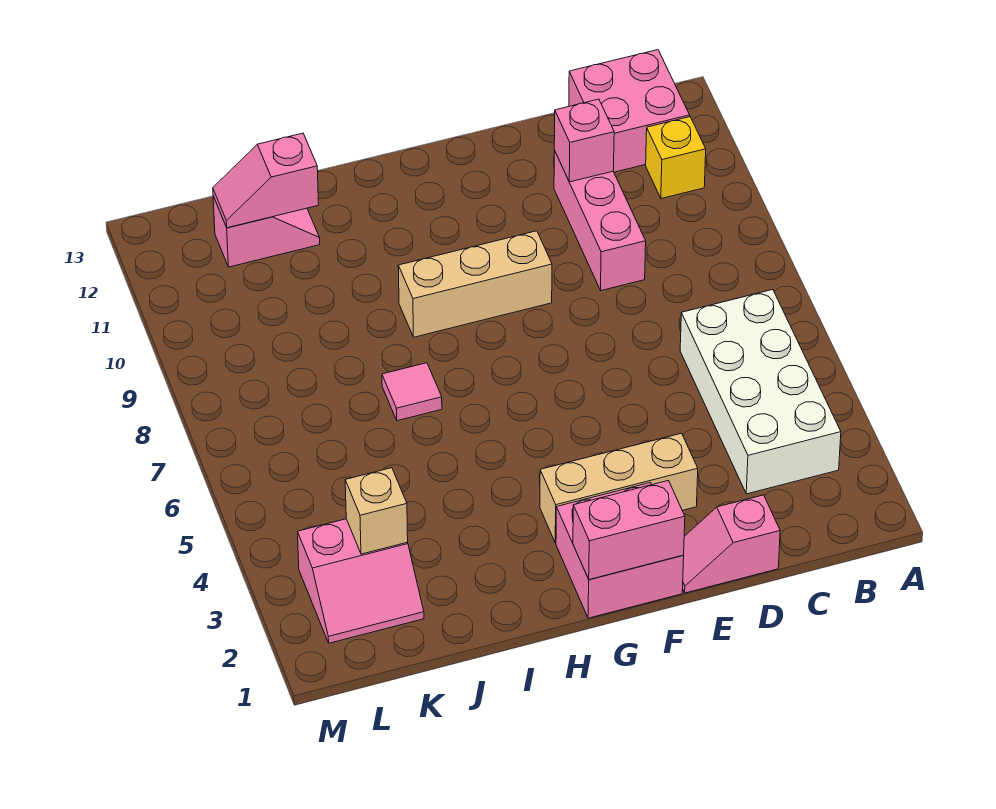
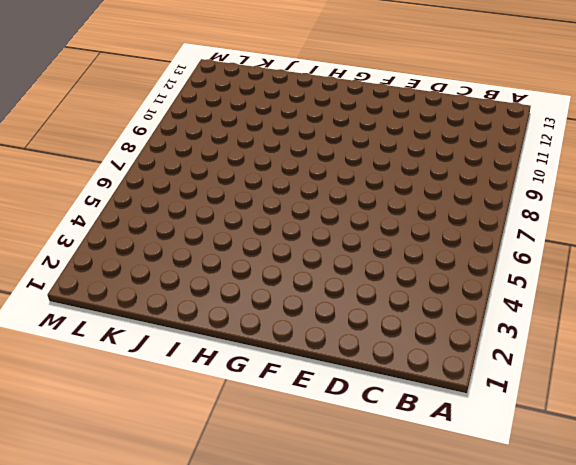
none -> white 2x4 brick [680,290,841,494]
none -> yellow 1x1 brick [646,117,706,199]
none -> pink 2x2 brick [569,50,690,172]

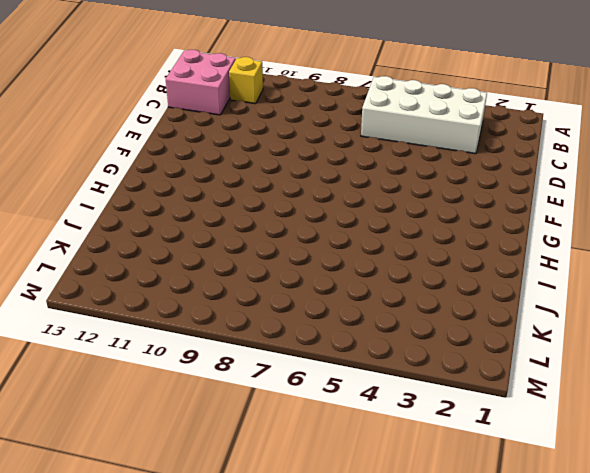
none -> pink 1x2 slope [683,495,780,593]
none -> pink 1x3 brick [554,150,646,291]
none -> tan 1x3 brick [540,433,698,543]

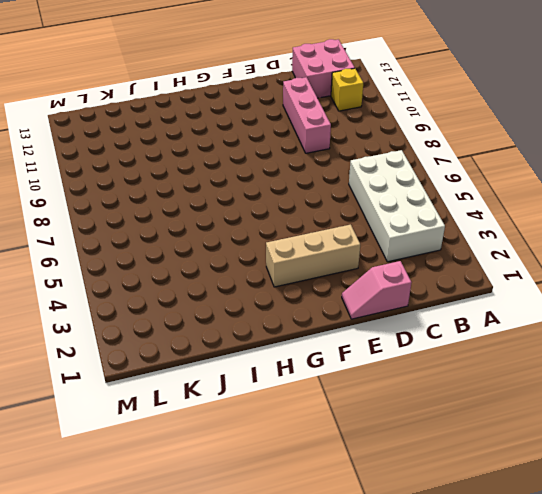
none -> pink 2x2 brick [556,483,684,618]
none -> tan 1x3 brick [398,231,552,337]
none -> pink 1x1 tile [382,363,442,421]

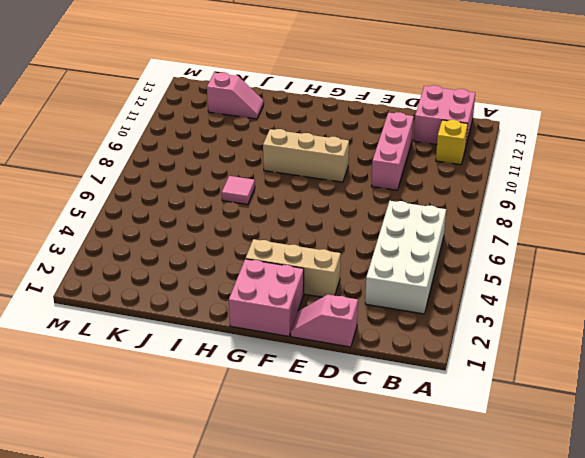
none -> pink 2x2 slope [298,519,424,643]
none -> pink 1x1 brick [554,99,614,182]
none -> pink 1x2 brick [573,481,685,580]

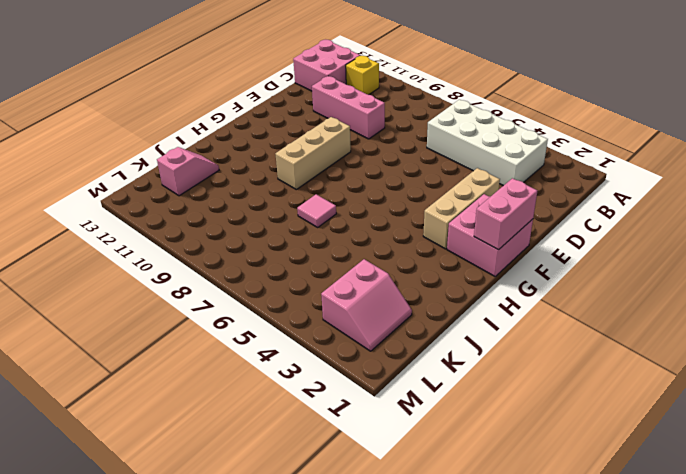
none -> pink 1x2 slope [683,495,780,593]
none -> pink 1x1 brick [554,99,614,182]
none -> pink 1x2 slope [213,133,319,228]

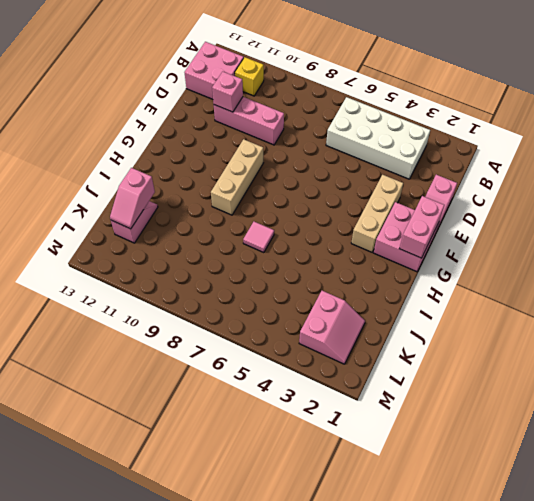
none -> tan 1x1 brick [345,468,408,554]

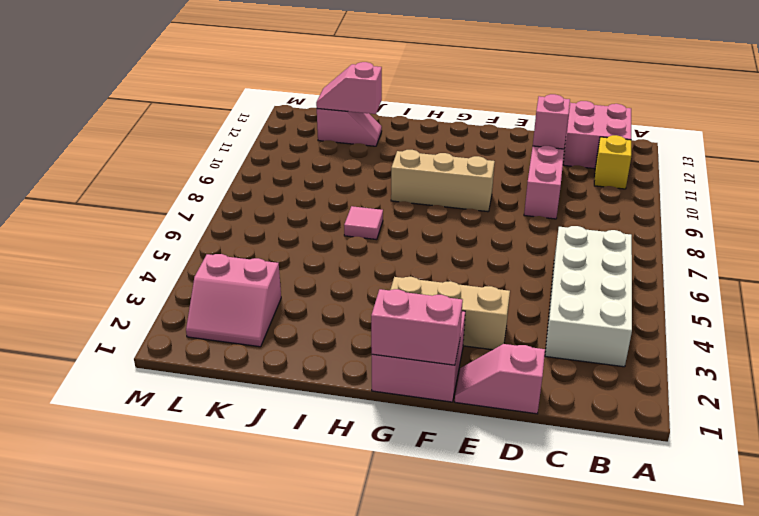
none -> tan 1x1 brick [345,468,408,554]

